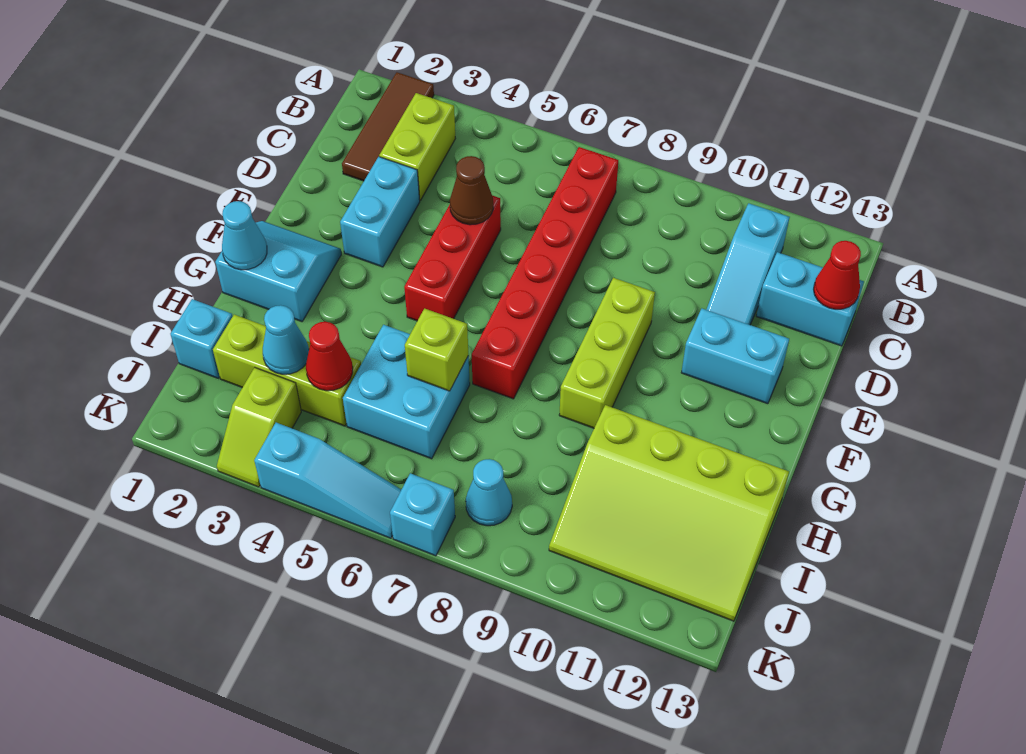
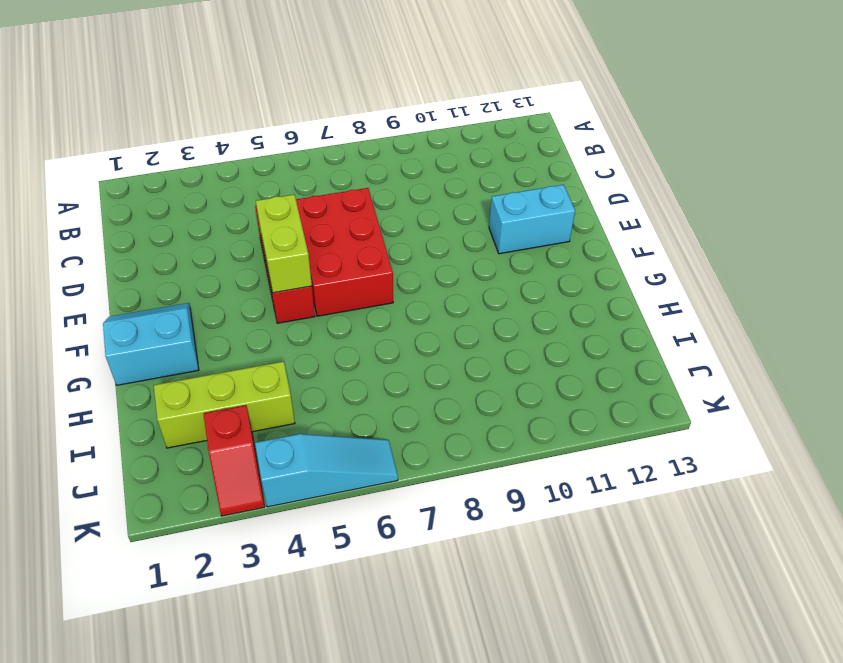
red 2x3 brick [296,188,393,316] -> red 1x6 brick [472,147,618,399]
lime 1x2 brick [256,195,312,293] -> lime 1x2 brick moved to [379,93,455,201]
red 1x2 slope [204,405,265,516] -> lime 1x2 slope [217,368,301,487]
none -> brown 1x3 tile [342,72,434,181]
none -> cyan 1x3 slope [706,203,790,325]
none -> cyan 1x2 brick [756,252,864,346]

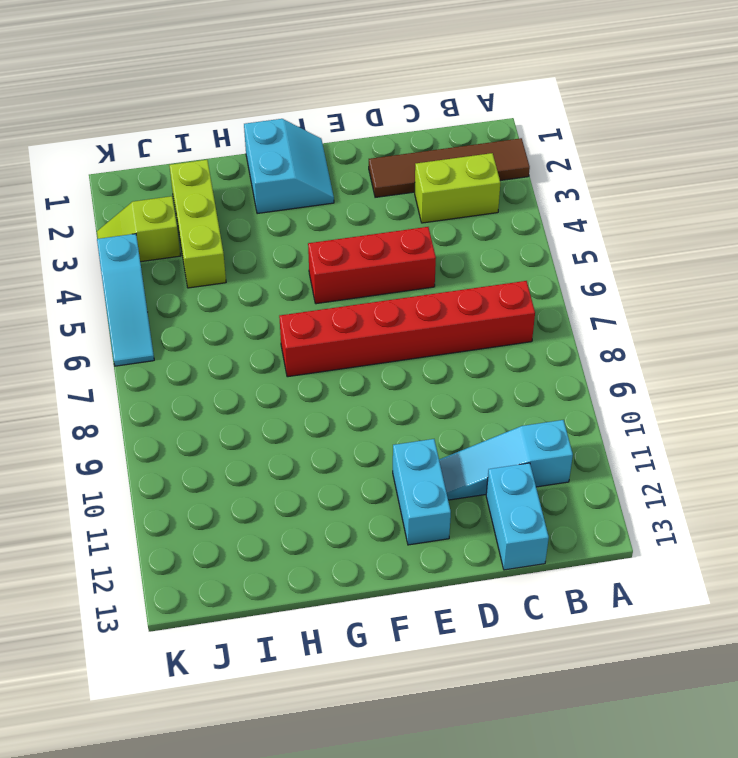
brown 1x4 tile [369,138,530,197] -> brown 1x3 tile [342,72,434,181]
none -> cyan 1x2 brick [340,157,420,267]
none -> lime 1x3 brick [559,278,655,428]
none -> cyan 2x2 brick [343,325,470,459]

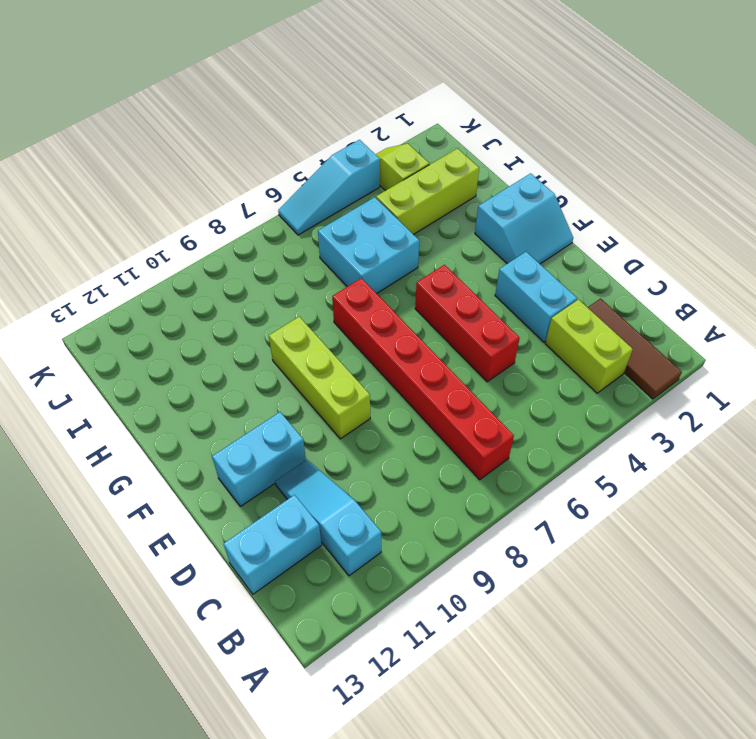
none -> lime 3x4 slope [549,405,789,621]
none -> cyan 1x1 brick [170,299,233,378]
none -> cyan 1x1 cone [466,459,512,526]

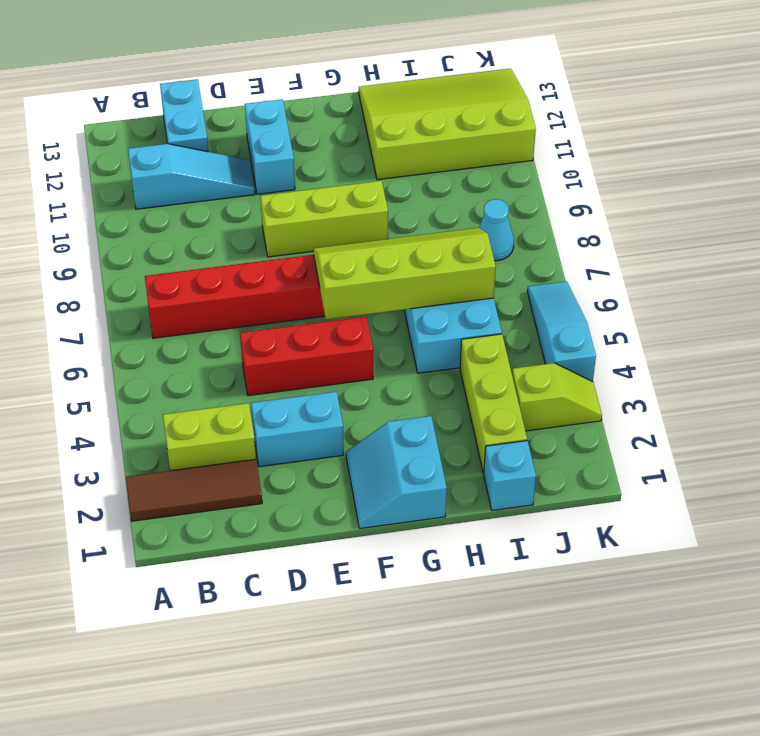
lime 2x4 slope [313,228,496,319] -> lime 1x1 brick [405,309,468,391]
lime 3x4 slope [359,69,536,180] -> lime 3x4 slope turned to [549,405,789,621]
none -> cyan 1x1 brick [390,473,455,556]
none -> red 1x1 cone [814,241,861,309]
none -> brown 1x1 cone [450,156,493,225]

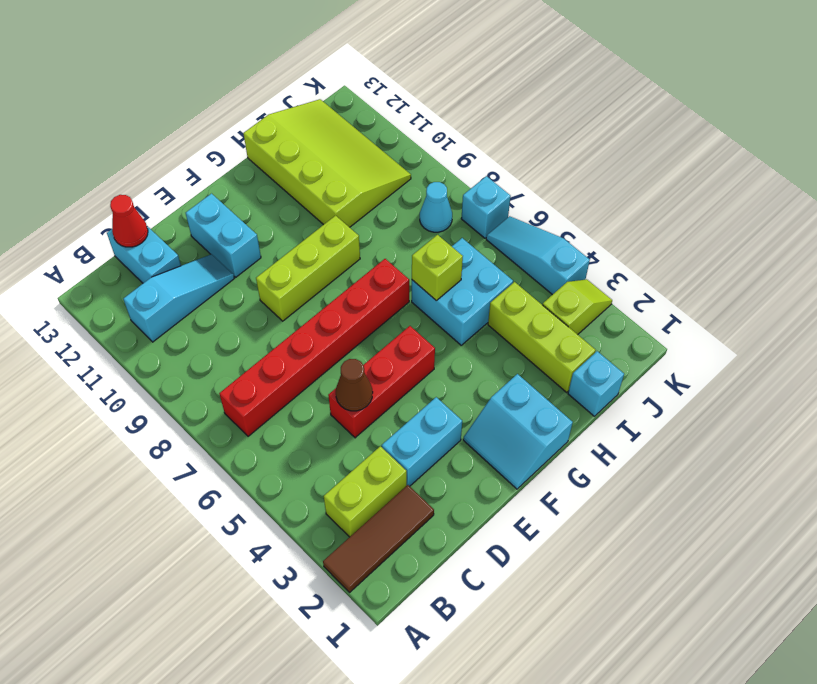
none -> cyan 1x1 cone [222,201,267,270]
none -> cyan 1x1 cone [263,305,309,374]
none -> red 1x1 cone [306,322,353,391]

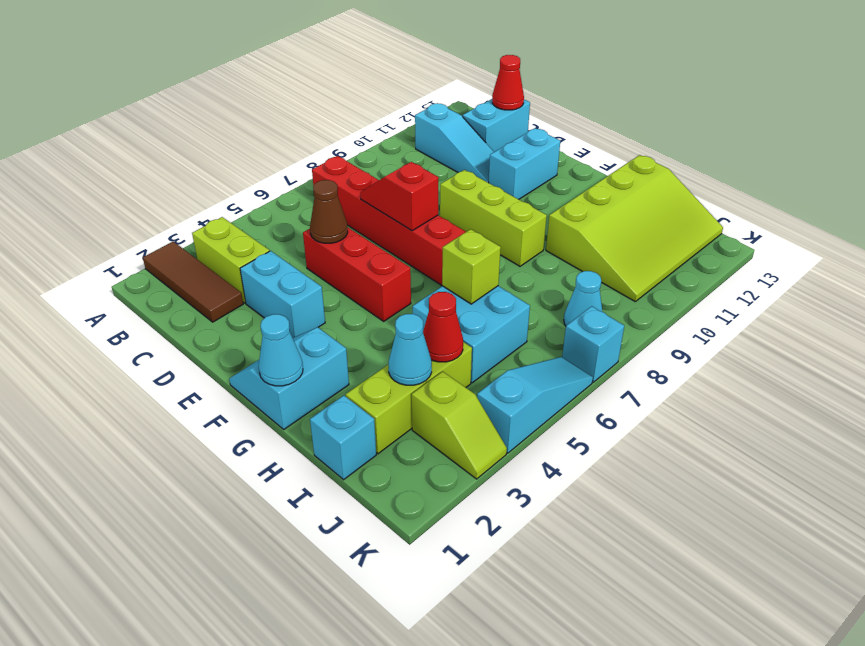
red 1x2 slope [360,162,439,231] -> none

